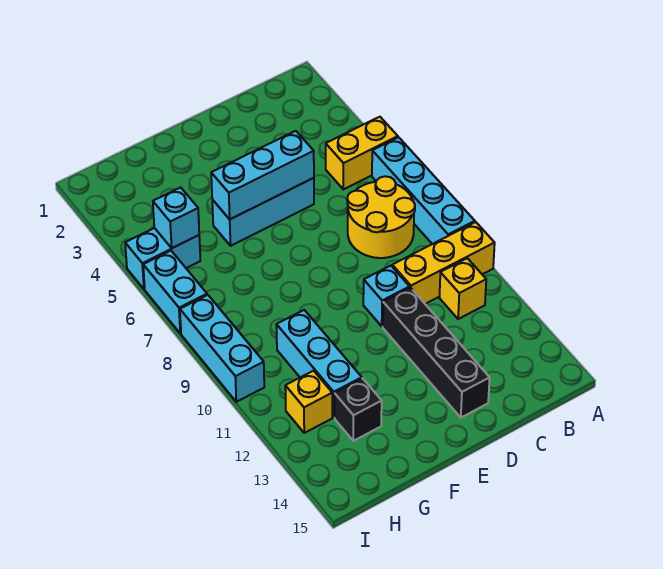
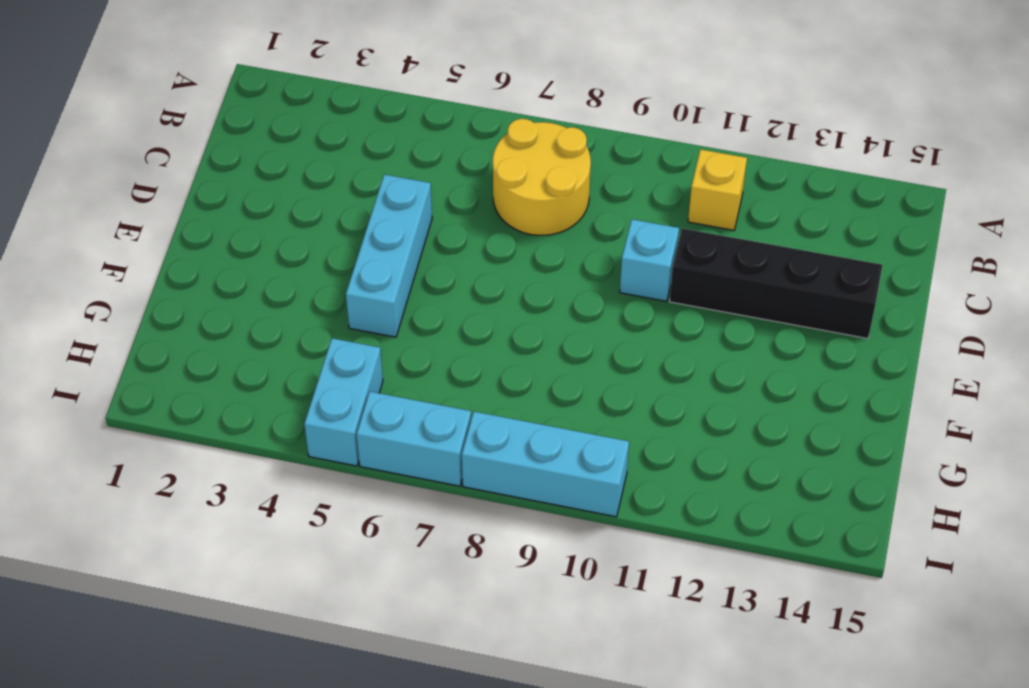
none -> yellow 1x2 brick [326,117,398,189]
none -> cyan 1x4 brick [372,137,475,244]
none -> yellow 1x3 brick [392,222,495,304]

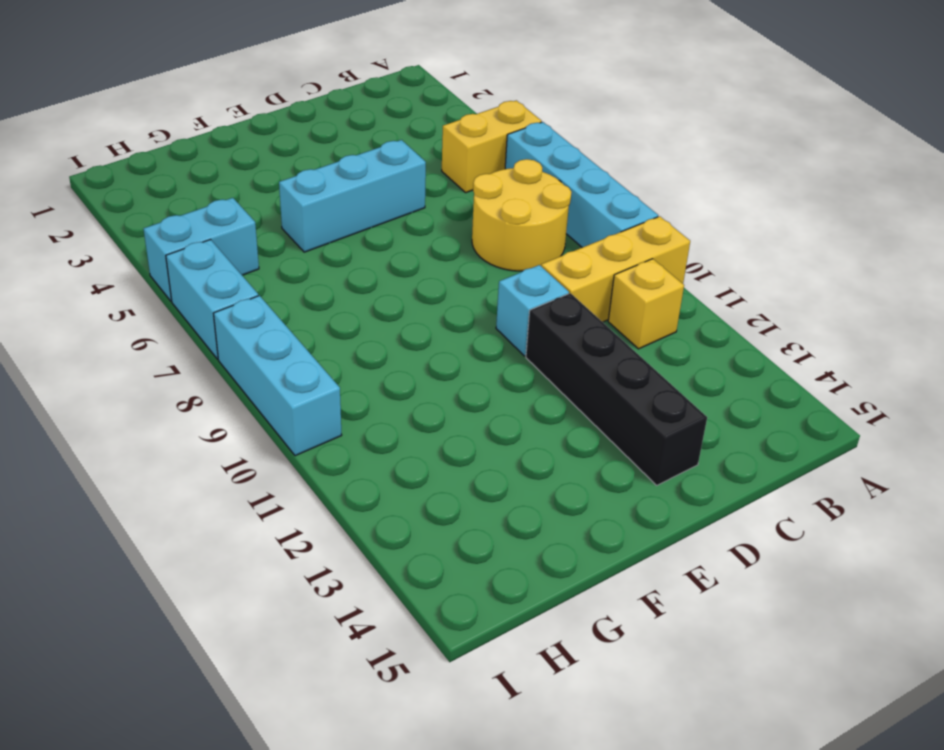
none -> cyan 1x3 brick [276,310,362,417]
none -> black 1x1 brick [335,378,382,441]
none -> yellow 1x1 brick [285,371,332,433]

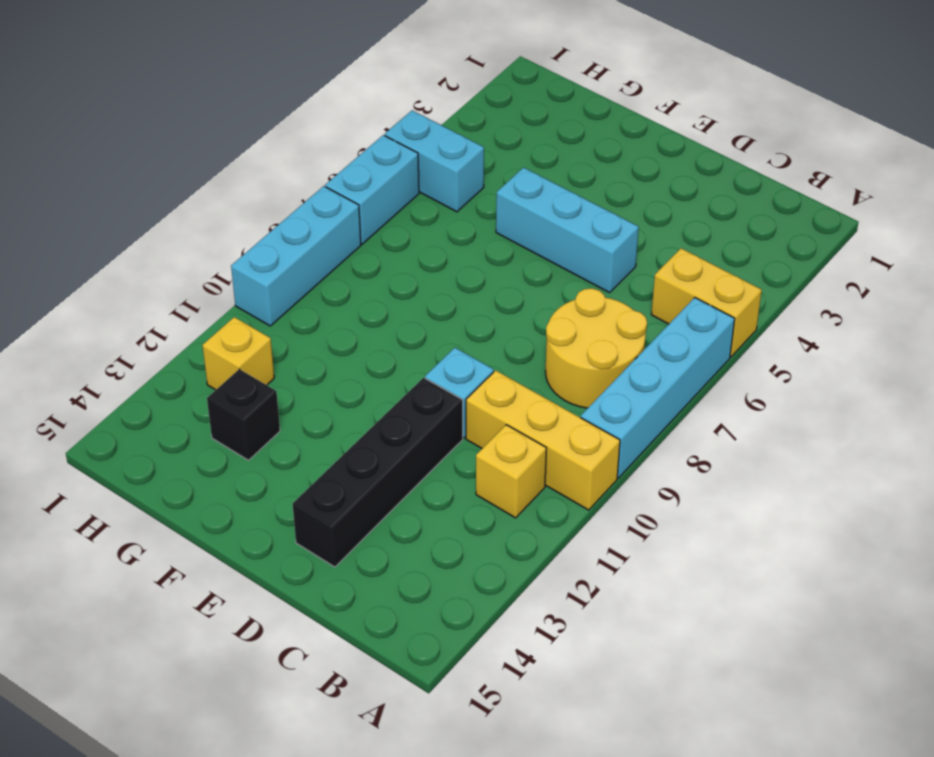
none -> cyan 1x3 brick [276,310,362,417]
none -> cyan 1x3 brick [211,131,314,219]
none -> cyan 1x1 brick [153,187,199,248]

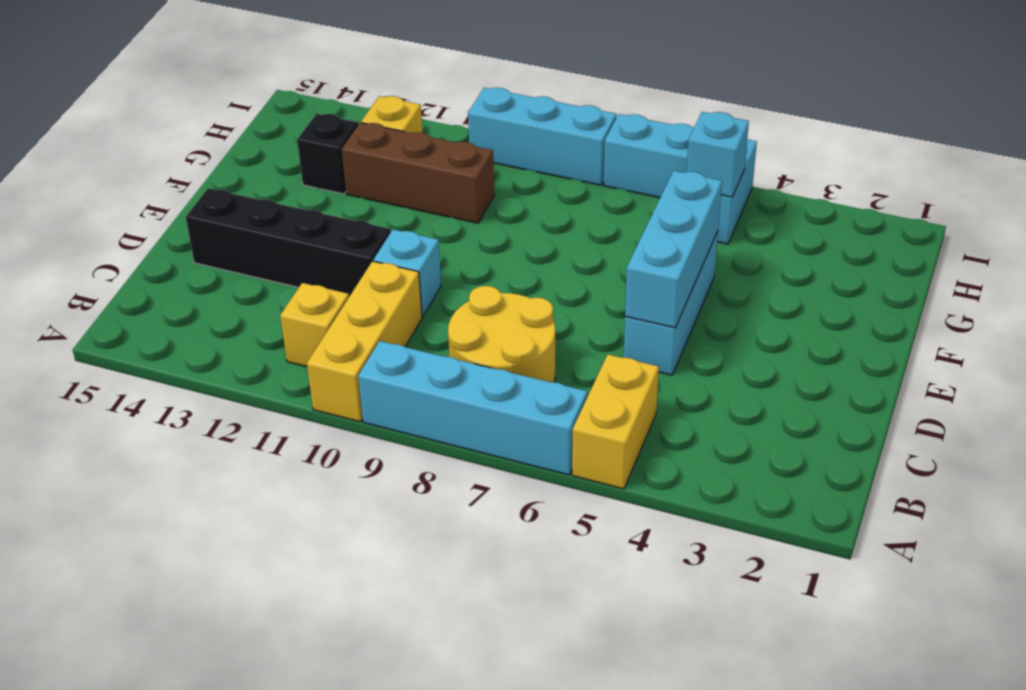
brown 1x3 brick [342,123,494,223] -> cyan 1x3 brick [276,310,362,417]

